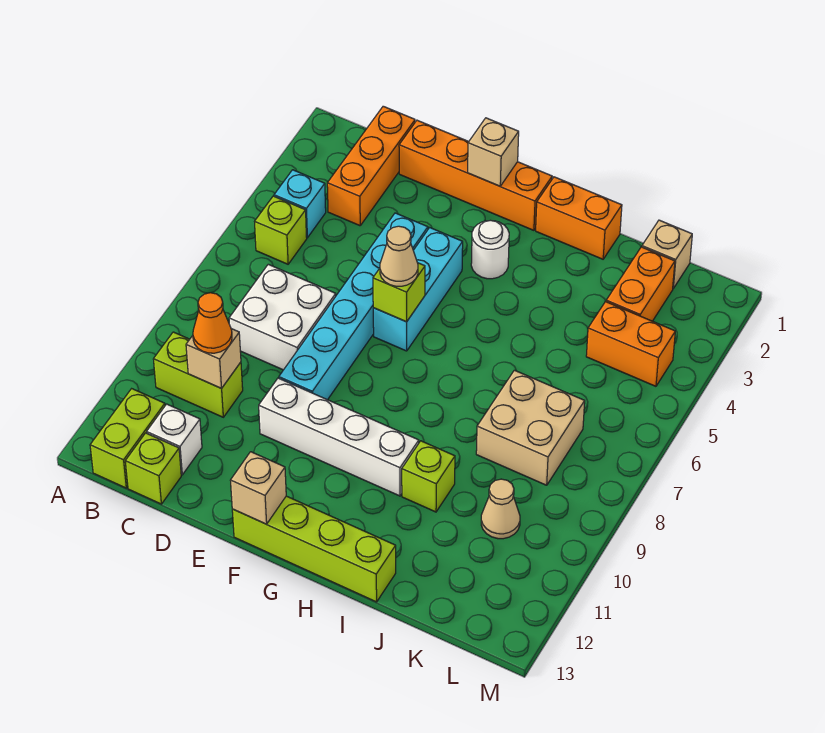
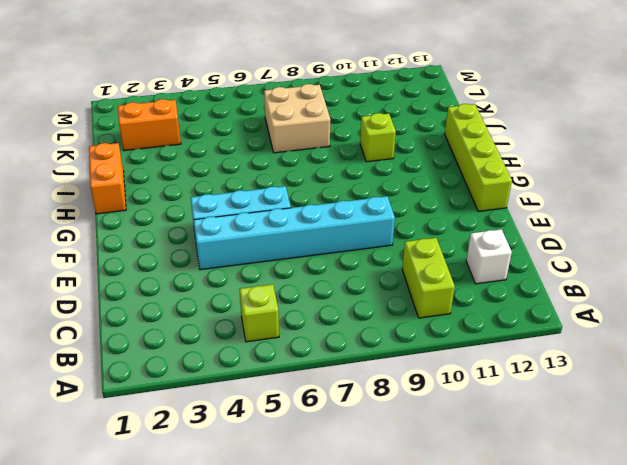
none -> cyan 1x1 brick [274,170,326,238]
none -> lime 1x2 brick [90,389,165,488]
none -> orange 1x3 brick [327,106,415,226]

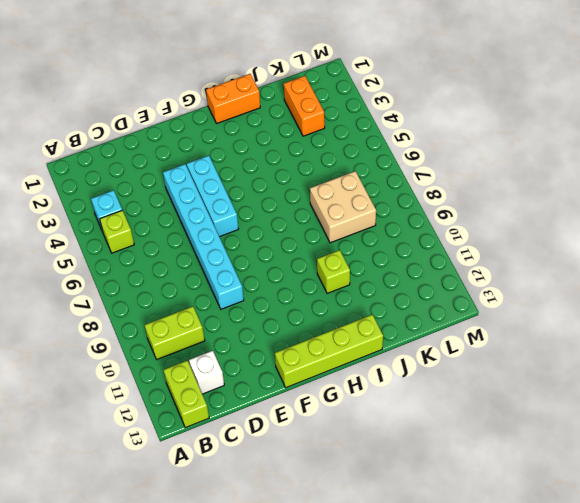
none -> orange 1x3 brick [327,106,415,226]
none -> white 2x2 brick [229,264,336,370]
none -> lime 1x1 brick [125,433,181,504]

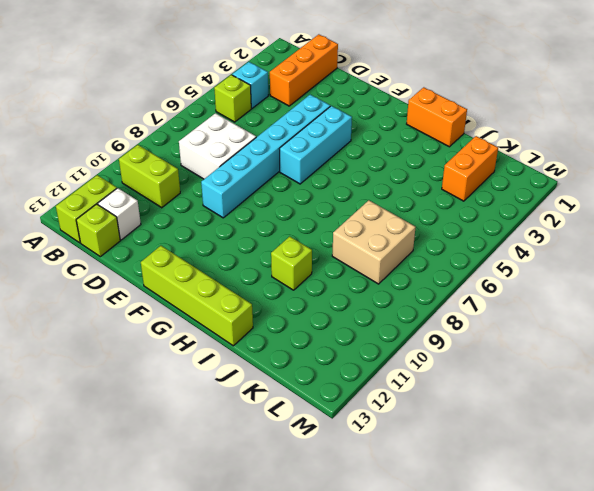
none -> orange 1x4 brick [399,120,552,230]
none -> white 1x4 brick [259,378,419,496]
none -> white 1x1 round brick [471,220,509,279]

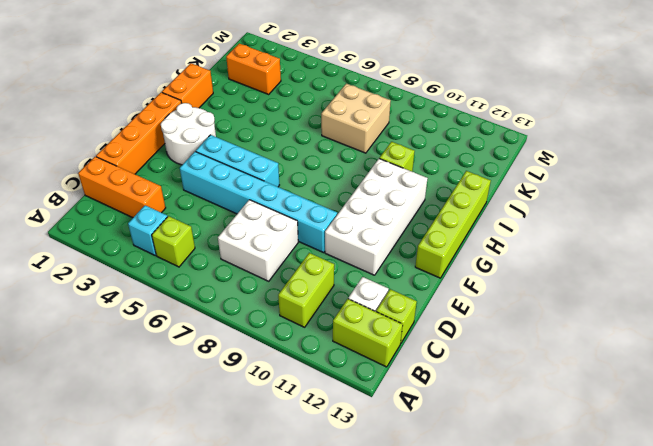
white 2x4 brick [325,159,428,275] -> white 1x4 brick [259,378,419,496]
white 2x2 round brick [161,103,216,165] -> white 1x1 round brick [471,220,509,279]
none -> tan 1x1 brick [642,220,692,288]
none -> orange 1x2 brick [586,302,675,386]
none -> tan 1x1 cone [481,479,520,539]

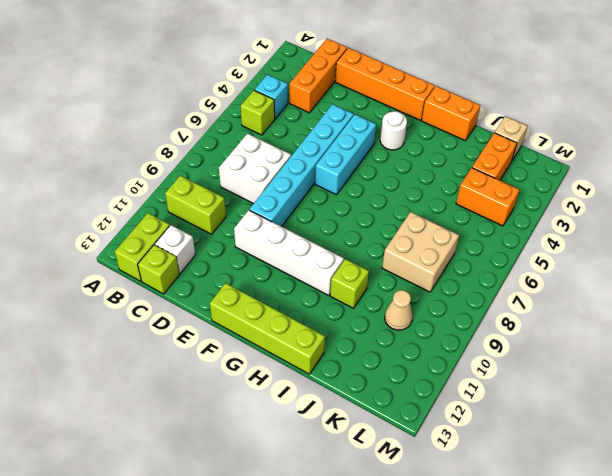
none -> tan 1x1 brick [186,329,241,388]
none -> tan 1x1 brick [468,118,519,186]
none -> lime 1x1 brick [373,263,425,322]

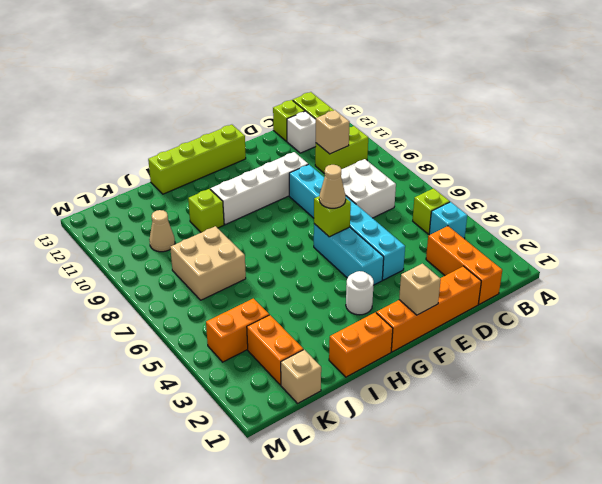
none -> tan 1x1 brick [230,452,286,524]
none -> orange 1x1 cone [193,293,232,353]

